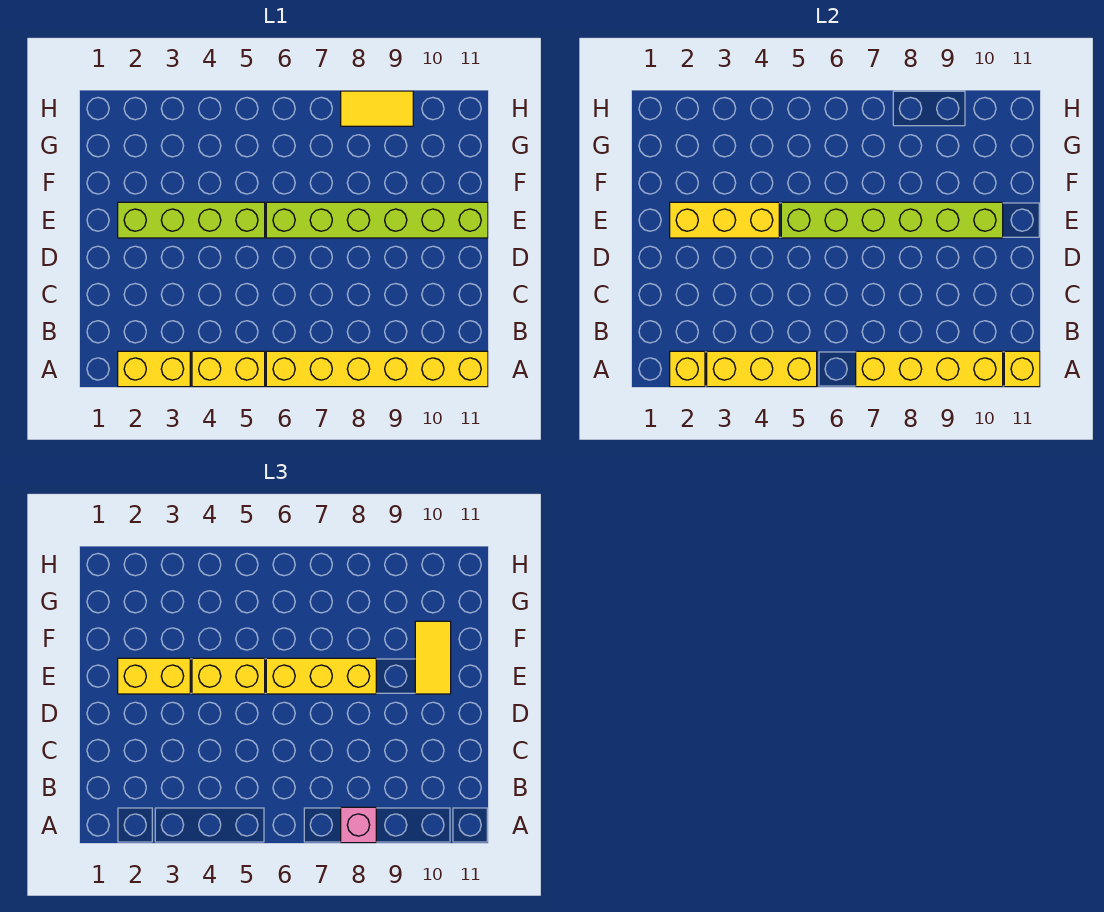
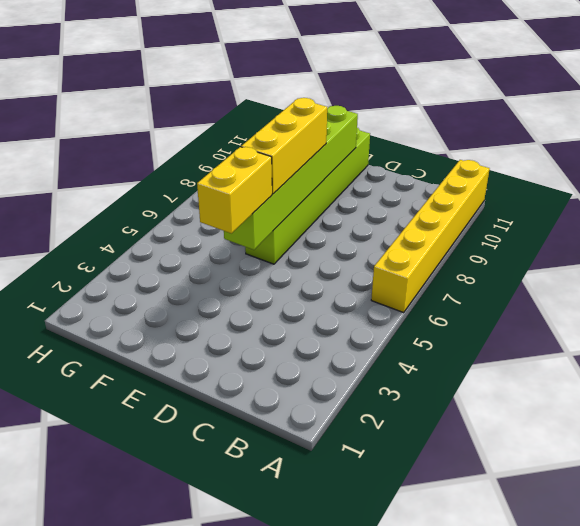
none -> yellow 1x2 brick [118,351,190,387]
none -> yellow 1x2 brick [192,351,265,387]
none -> lime 1x4 brick [118,202,265,238]

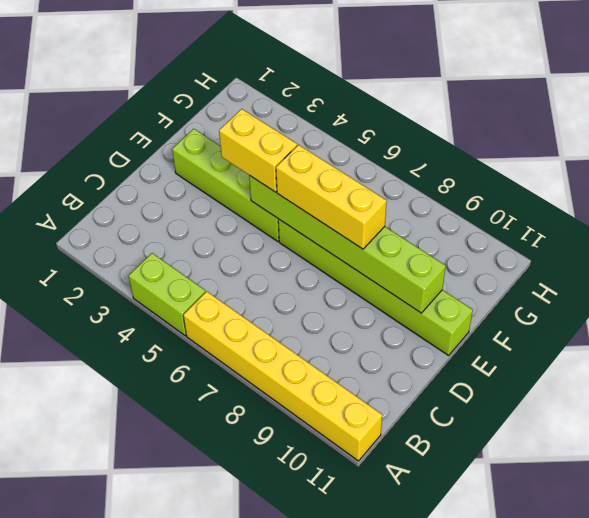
lime 1x2 brick [129,253,205,336] -> yellow 1x2 brick [192,351,265,387]
none -> yellow 1x2 brick [118,351,190,387]
none -> yellow 1x2 tile [341,91,413,126]
none -> yellow 1x1 brick [670,351,705,387]

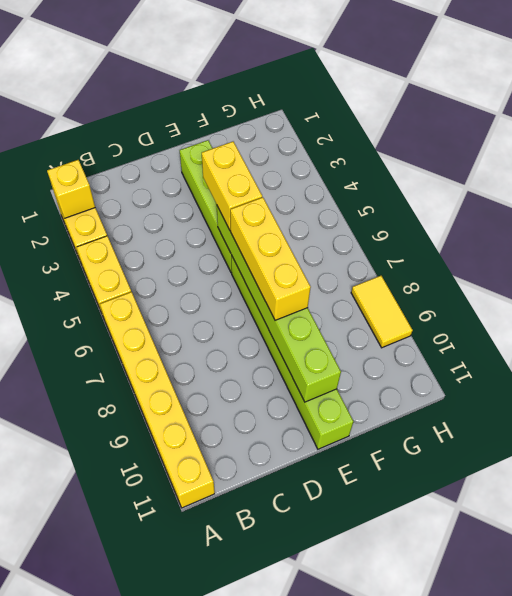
none -> yellow 1x3 brick [707,351,817,387]
none -> yellow 1x4 brick [856,351,1003,387]
none -> yellow 1x1 brick [1004,351,1040,387]

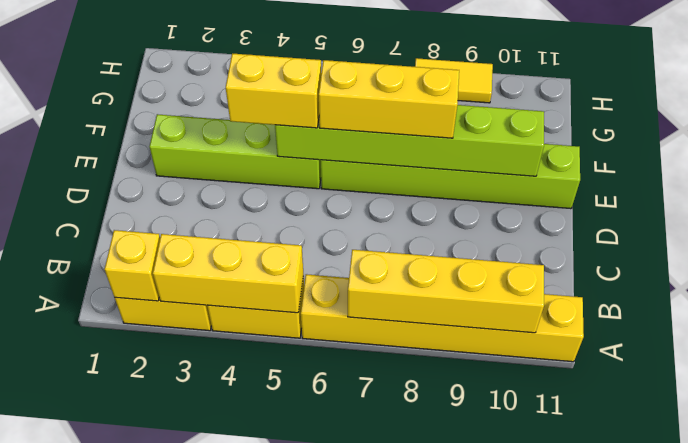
none -> yellow 1x1 brick [1004,351,1040,387]
none -> yellow 1x3 brick [670,202,779,238]
none -> pink 1x1 brick [341,807,376,843]

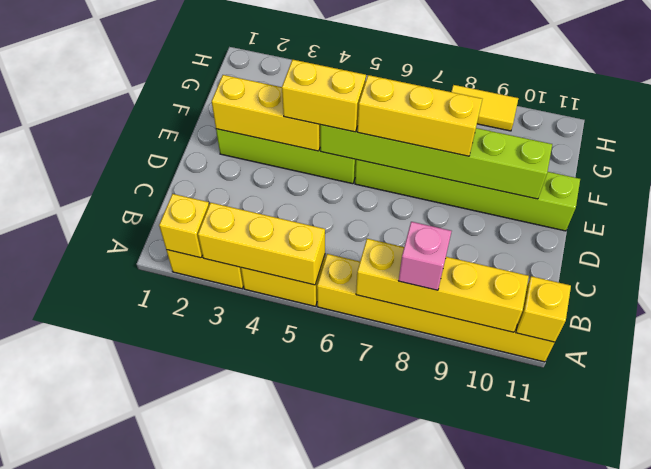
none -> yellow 1x2 brick [118,658,190,694]
none -> yellow 1x2 tile [415,621,451,694]

